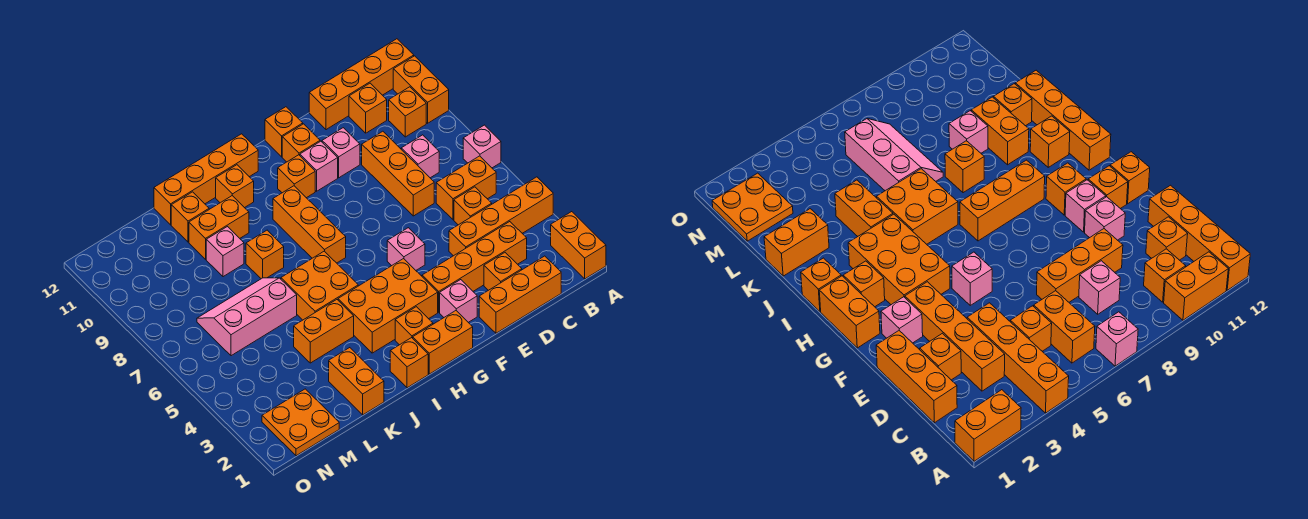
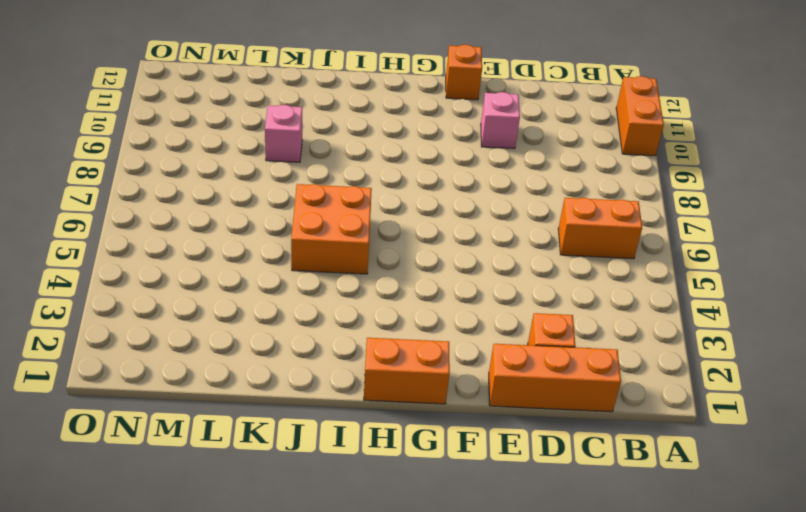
none -> orange 1x2 brick [551,212,606,279]
none -> orange 1x4 brick [449,177,553,256]
none -> pink 1x1 brick [463,125,501,168]
none -> orange 1x4 brick [309,39,414,130]

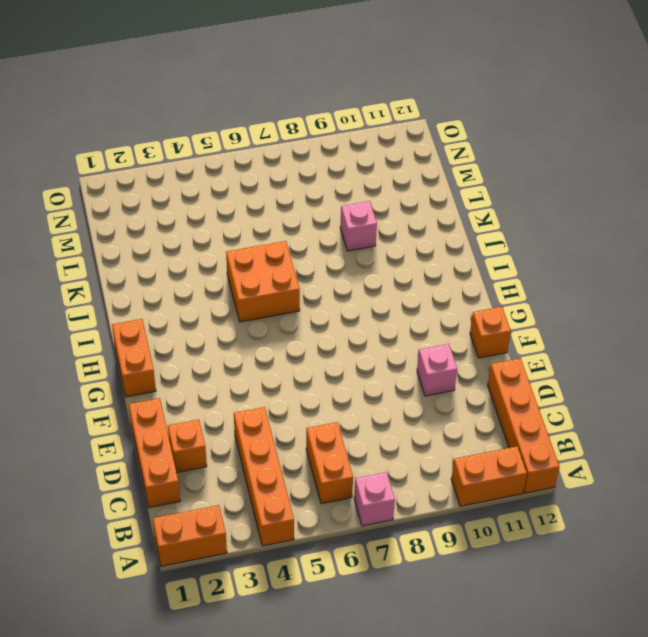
none -> orange 1x1 brick [389,87,426,137]
none -> orange 1x4 brick [422,222,527,312]
none -> orange 1x1 brick [454,187,492,225]
none -> pink 1x1 brick [401,135,439,178]

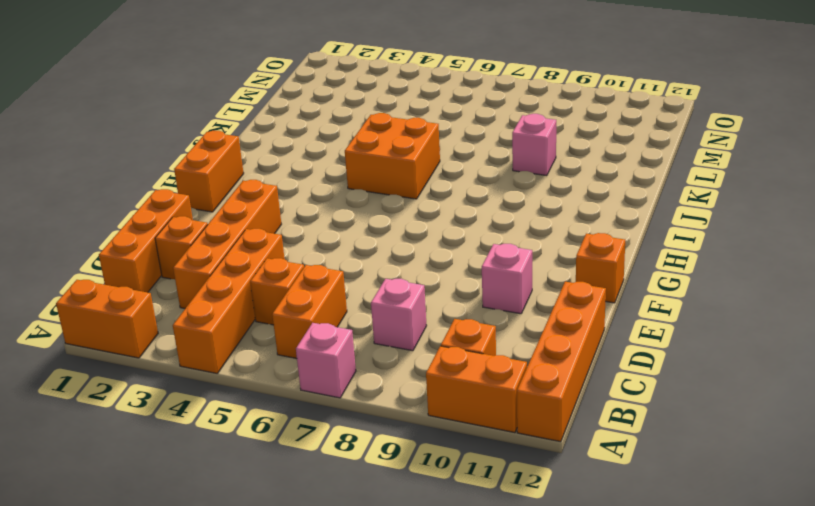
none -> orange 1x1 brick [349,83,387,133]
none -> orange 1x3 brick [362,131,434,216]
none -> pink 1x1 brick [440,280,477,322]
none -> pink 1x1 brick [387,228,425,270]

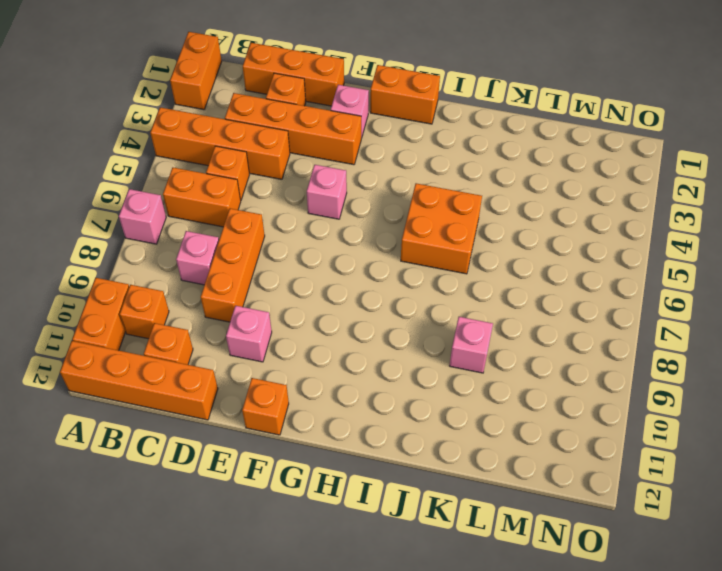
none -> pink 1x1 brick [300,141,338,191]
none -> orange 1x1 brick [282,124,320,162]
none -> orange 2x3 brick [338,259,438,353]
none -> orange 1x1 brick [278,155,315,198]

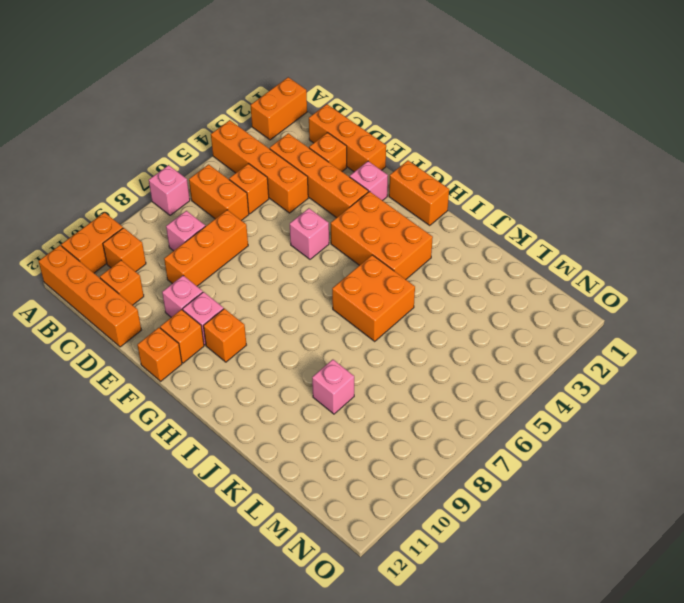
none -> orange 1x1 brick [395,307,433,345]
none -> orange 1x3 brick [273,186,346,263]
none -> orange 1x4 brick [154,134,258,225]
none -> orange 1x1 brick [390,338,428,388]

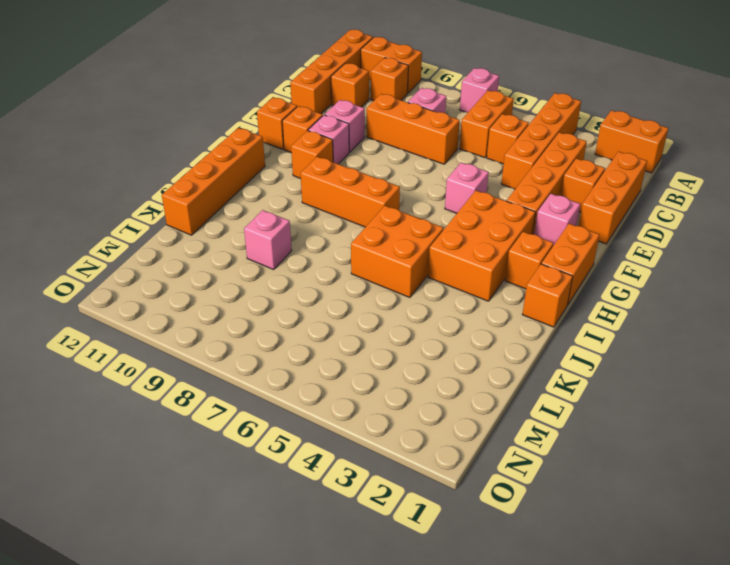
none -> orange 1x1 brick [216,165,254,208]
none -> orange 1x2 brick [294,300,354,363]
none -> orange 1x1 brick [246,230,284,279]
none -> orange 1x2 brick [189,196,249,259]

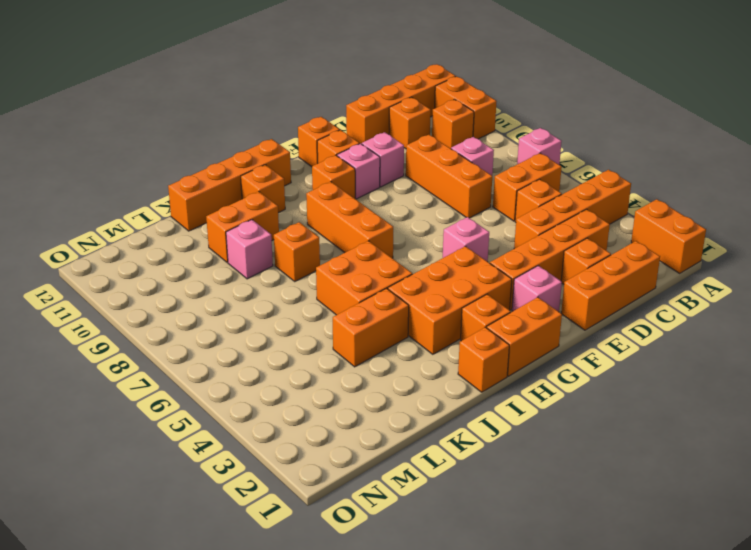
none -> orange 1x2 brick [329,348,384,415]
none -> pink 2x3 slope [197,278,297,356]
none -> orange 1x1 brick [171,192,209,242]
none -> orange 2x2 plate [262,389,339,456]

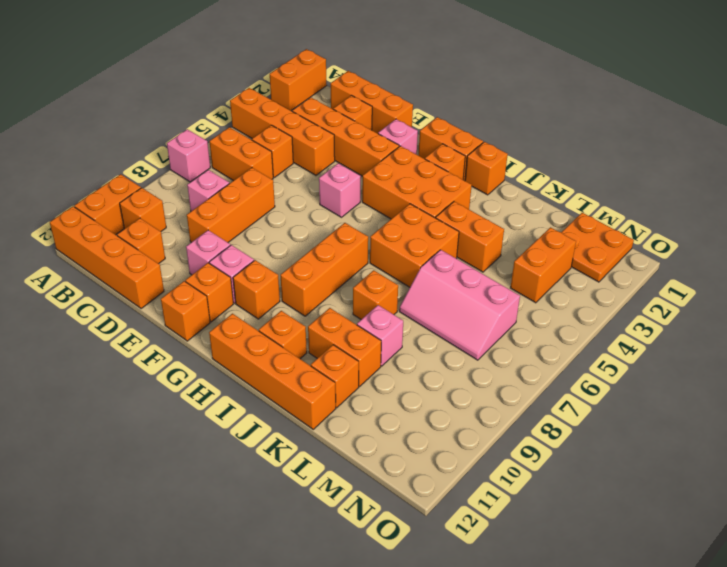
orange 1x2 brick [511,227,576,303] -> orange 1x2 brick moved to [329,348,384,415]

